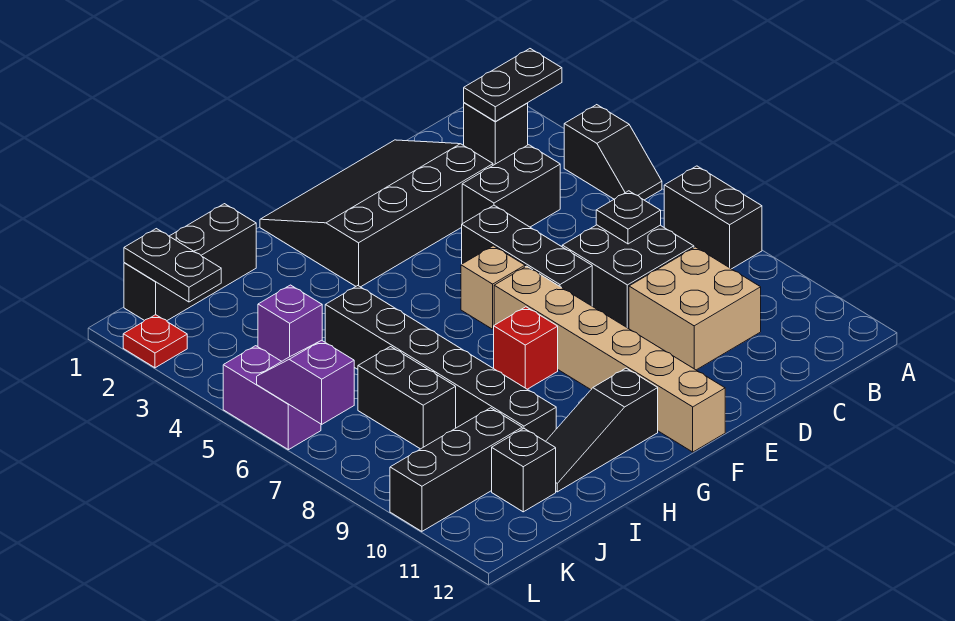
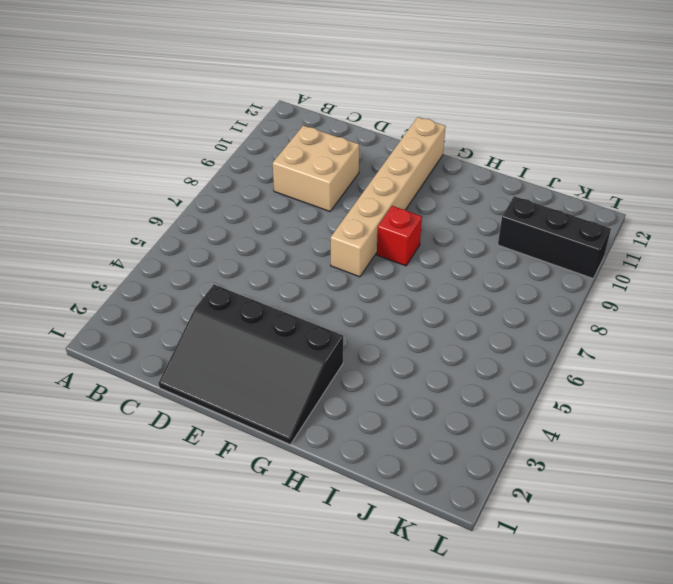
none -> black 1x2 slope [564,105,662,200]
none -> black 1x2 brick [664,166,762,269]
none -> black 1x1 brick [464,103,528,165]

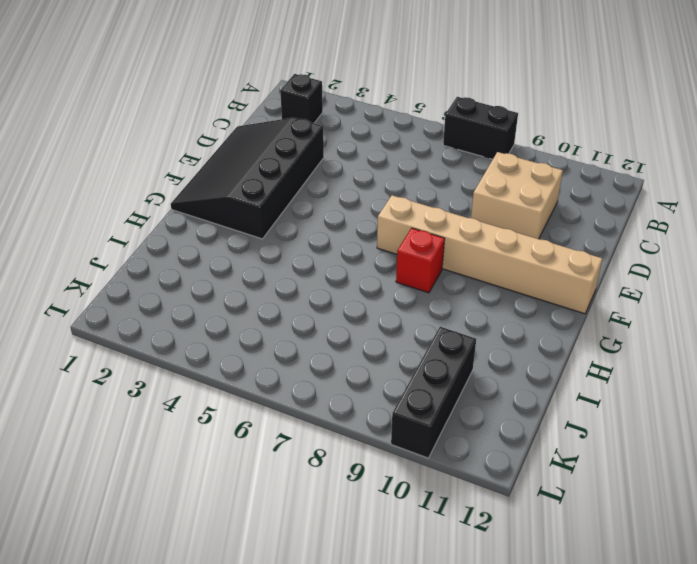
none -> black 1x2 slope [564,105,662,200]
none -> black 1x2 brick [462,145,560,227]
none -> black 2x2 brick [562,225,694,329]

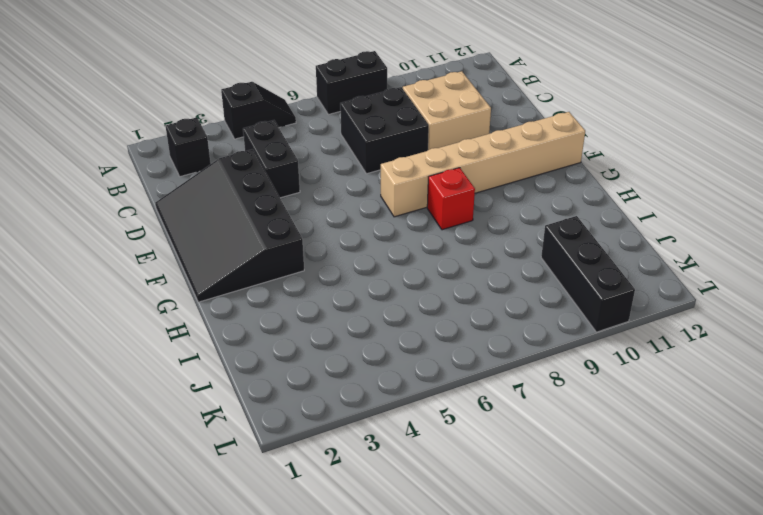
none -> black 1x3 brick [462,205,592,306]
none -> tan 1x1 brick [461,246,525,329]
none -> black 1x3 slope [546,368,658,492]

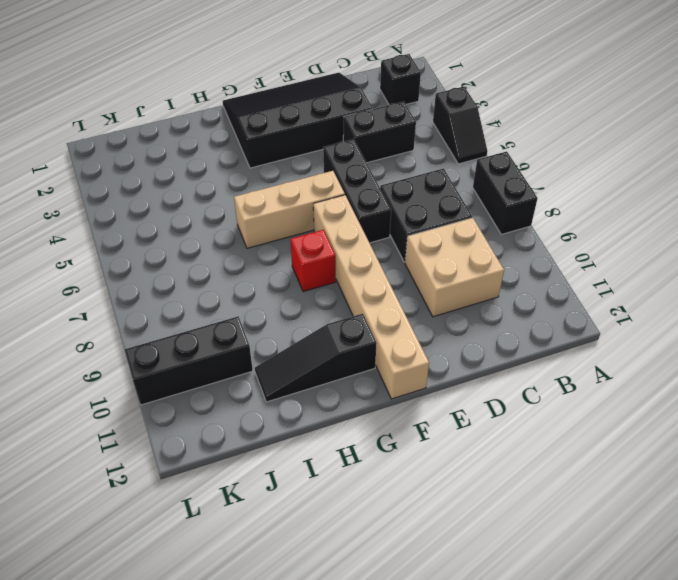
tan 1x3 brick [234,171,345,248] -> tan 1x1 brick [461,246,525,329]
none -> black 1x3 brick [124,204,256,321]
none -> black 1x6 brick [325,286,556,441]
none -> purple 1x1 brick [258,285,322,361]

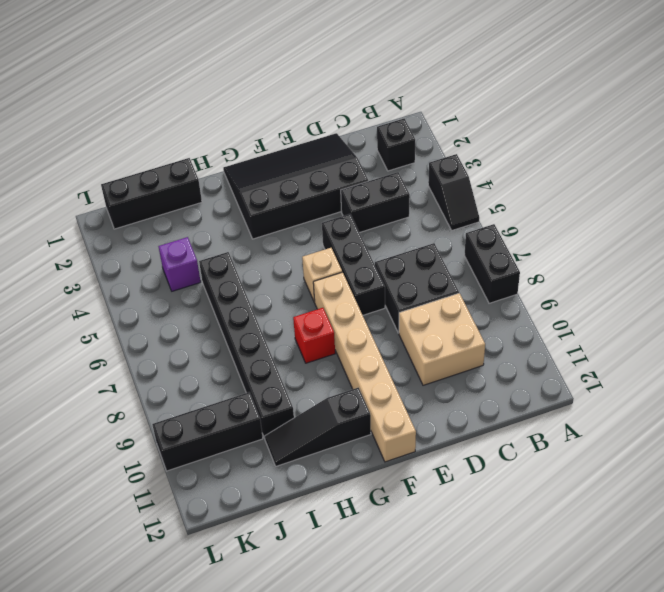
none -> black 1x2 brick [358,347,456,449]
none -> black 1x1 brick [492,429,556,512]
none -> red 1x1 plate [123,315,187,368]

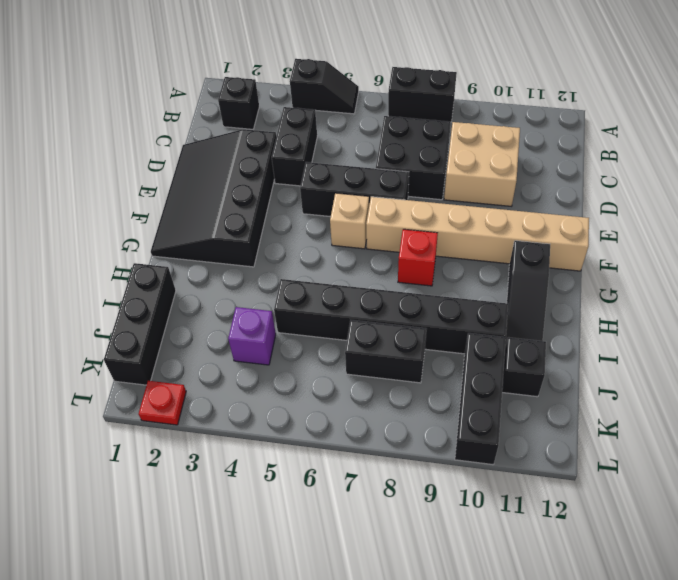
none -> purple 1x2 brick [223,346,321,450]
none -> black 1x2 plate [464,49,562,121]
none -> black 1x1 plate [596,191,661,244]

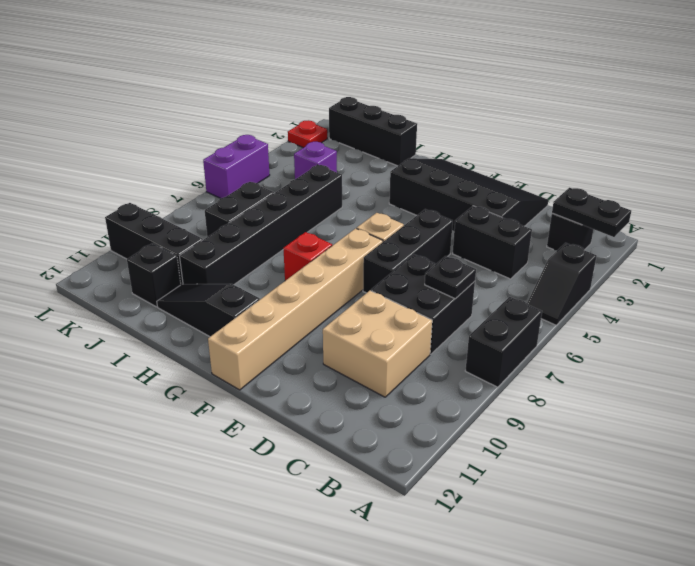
none -> black 1x2 plate [124,229,221,302]
none -> purple 1x2 slope [257,340,354,424]

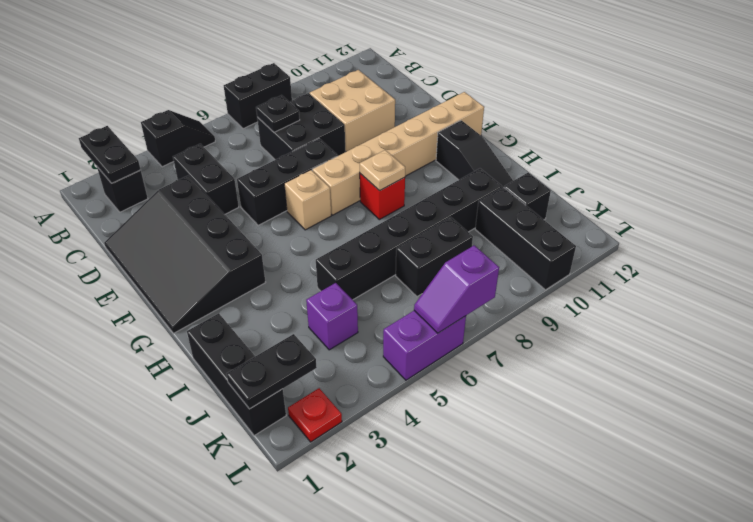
tan 1x1 plate [360,150,405,191] -> none

